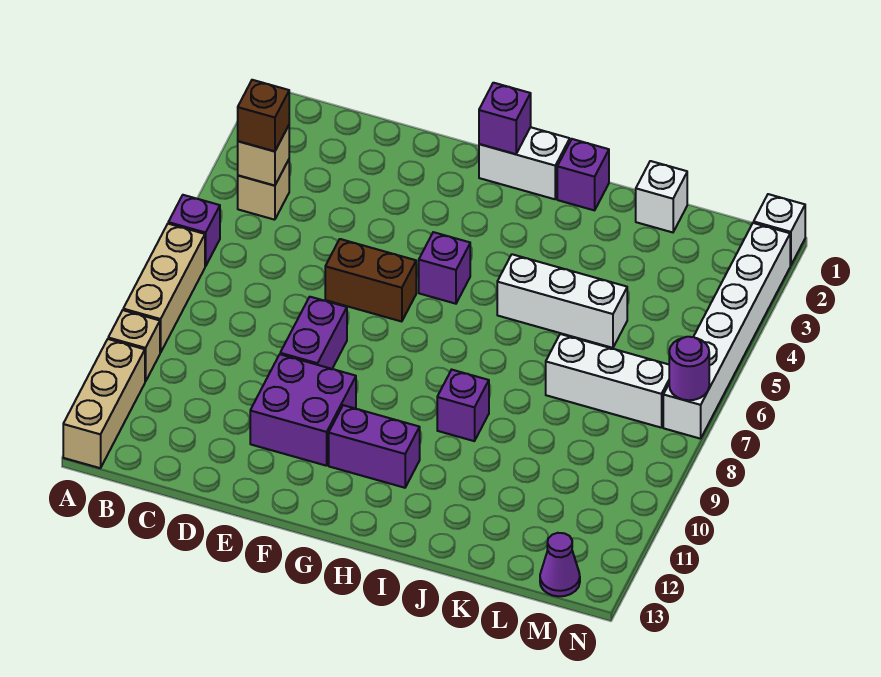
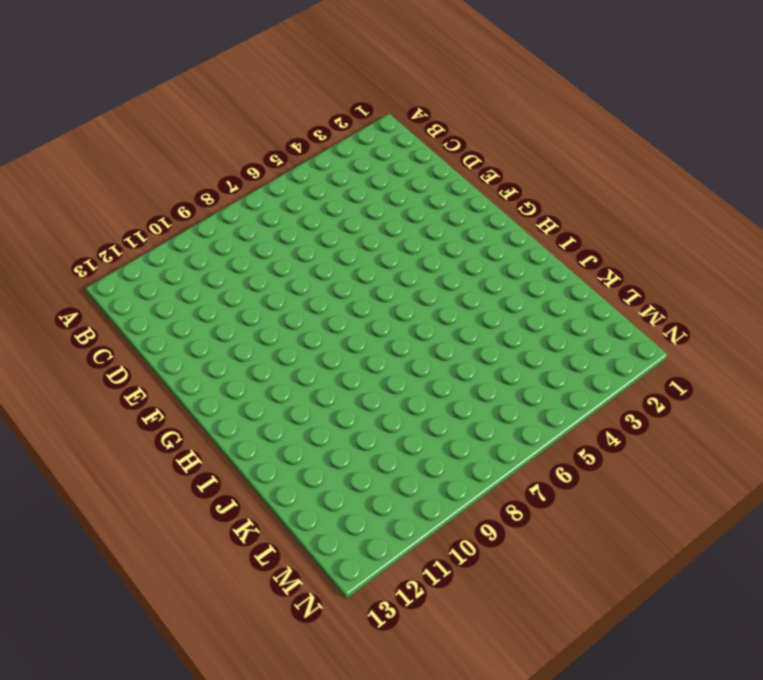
none -> purple 1x1 brick [168,195,220,266]
none -> tan 1x3 brick [123,224,205,353]
none -> tan 1x1 brick [108,310,160,382]

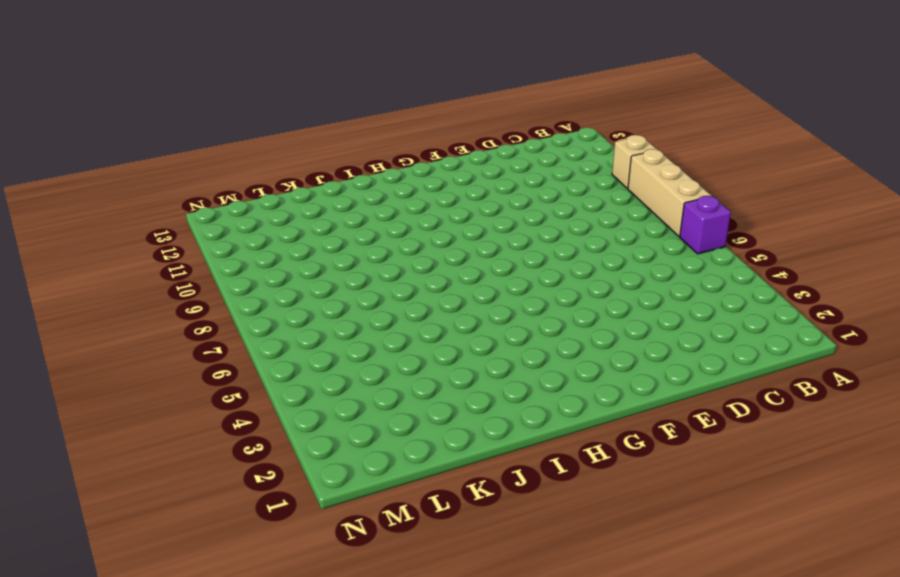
none -> tan 1x3 brick [63,339,145,468]
none -> tan 1x1 brick [238,160,289,220]
none -> brown 1x2 brick [325,239,416,322]

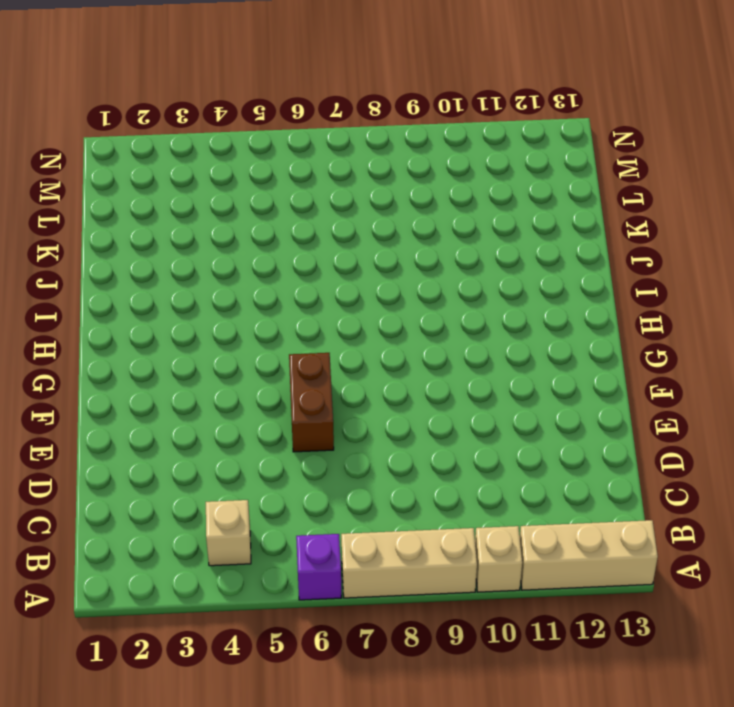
none -> purple 1x2 brick [280,297,347,369]
none -> purple 2x2 brick [250,354,356,466]
none -> white 1x2 brick [479,127,570,199]

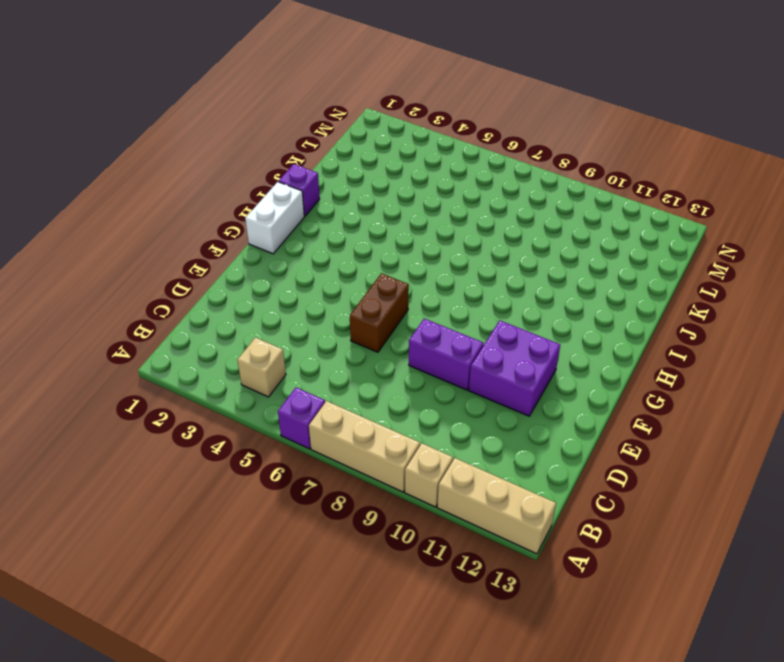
none -> purple 1x1 brick [419,232,470,304]
none -> purple 1x2 brick [329,405,420,488]
none -> white 1x3 brick [497,254,627,348]

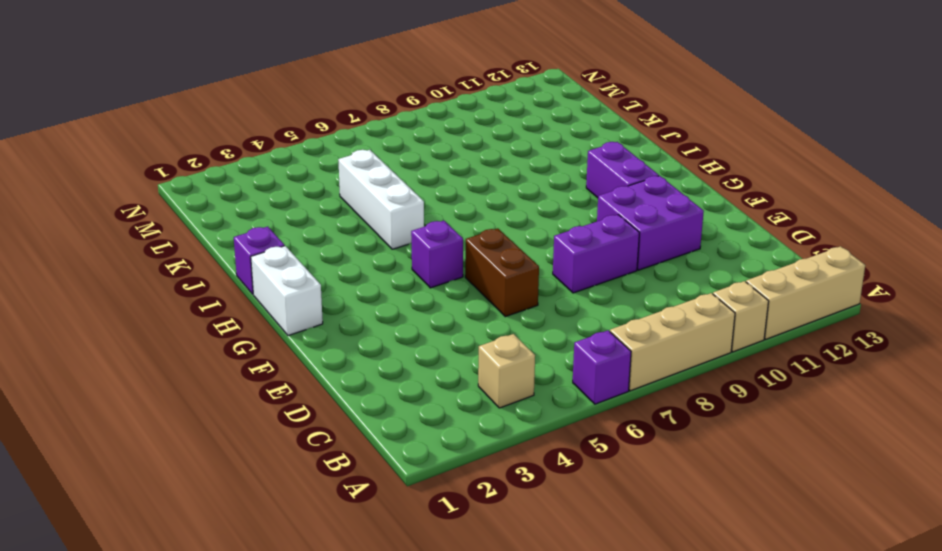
none -> purple 1x1 brick [437,370,489,441]
none -> white 1x1 brick [636,161,687,232]
none -> white 1x3 brick [546,334,669,428]

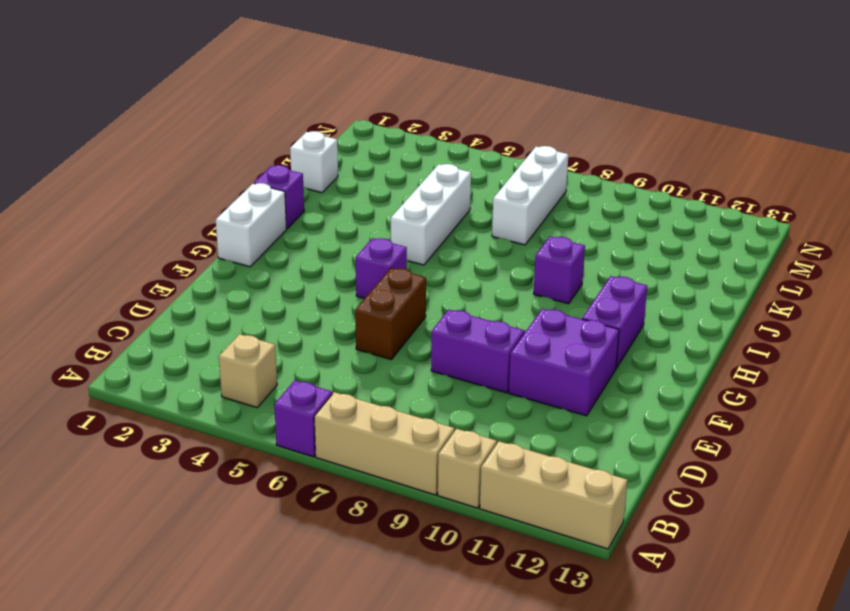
none -> purple 1x1 cone [540,533,580,596]
none -> white 1x1 brick [754,194,805,266]
none -> white 1x6 brick [663,223,790,439]

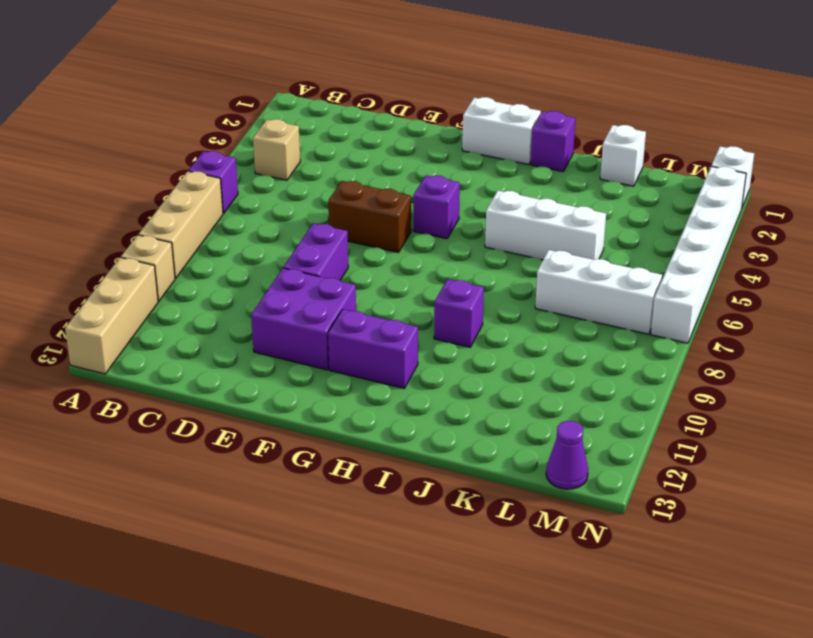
none -> tan 1x1 brick [238,126,289,186]
none -> purple 1x1 brick [479,83,531,154]
none -> purple 1x1 round brick [669,337,709,400]

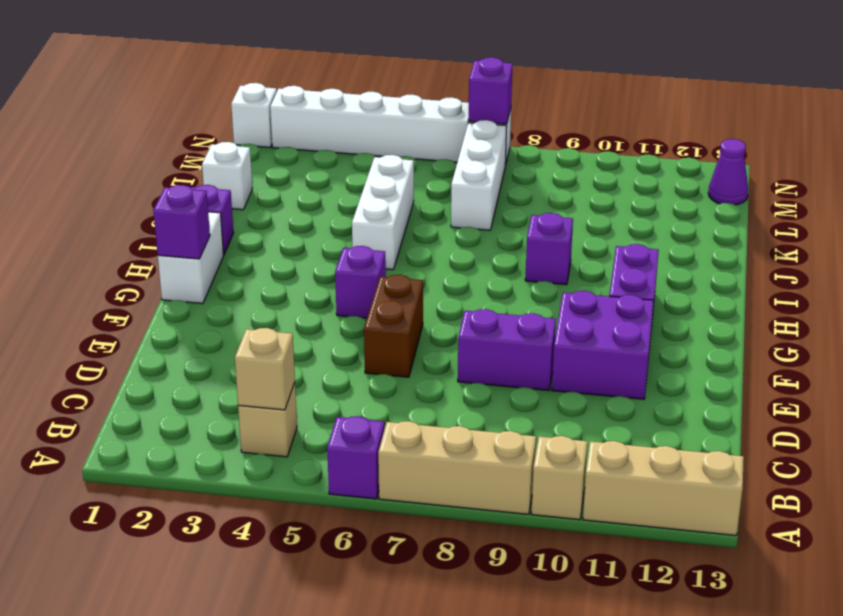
purple 1x1 brick [468,57,512,124] -> purple 1x1 round brick [669,337,709,400]
none -> brown 1x1 brick [238,80,289,151]

